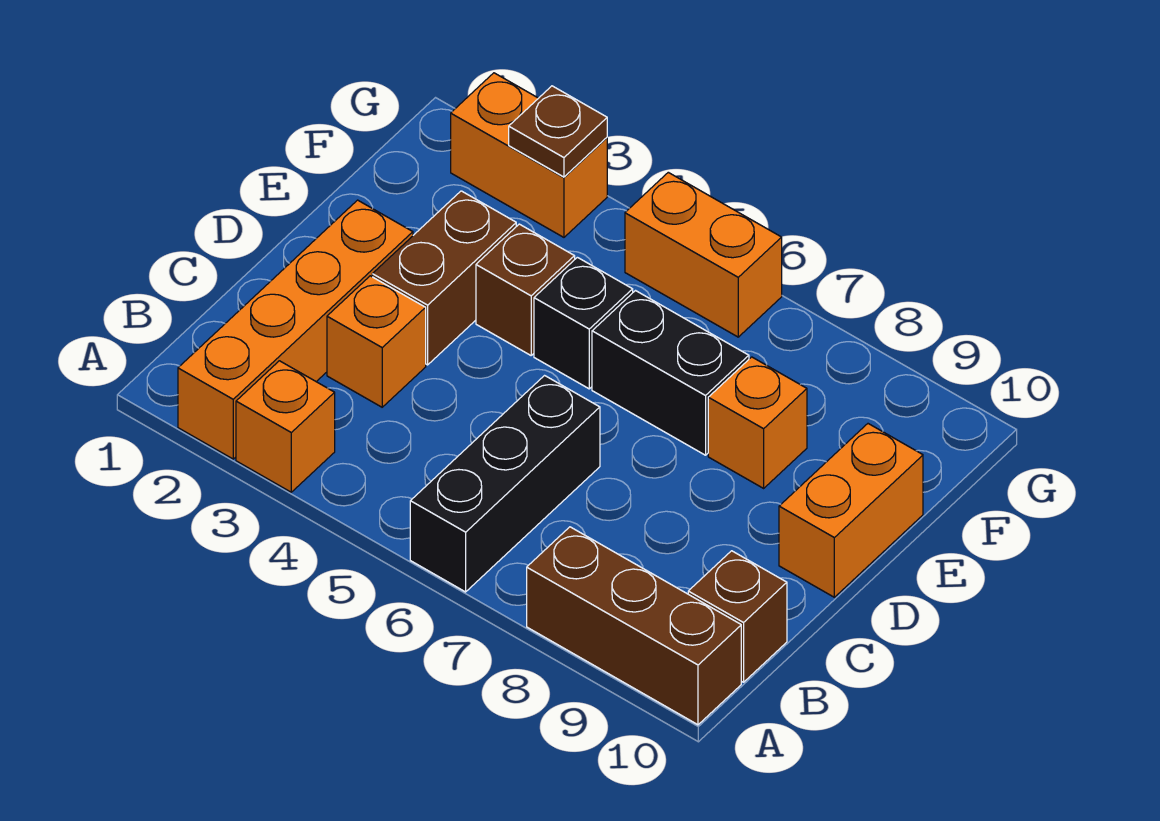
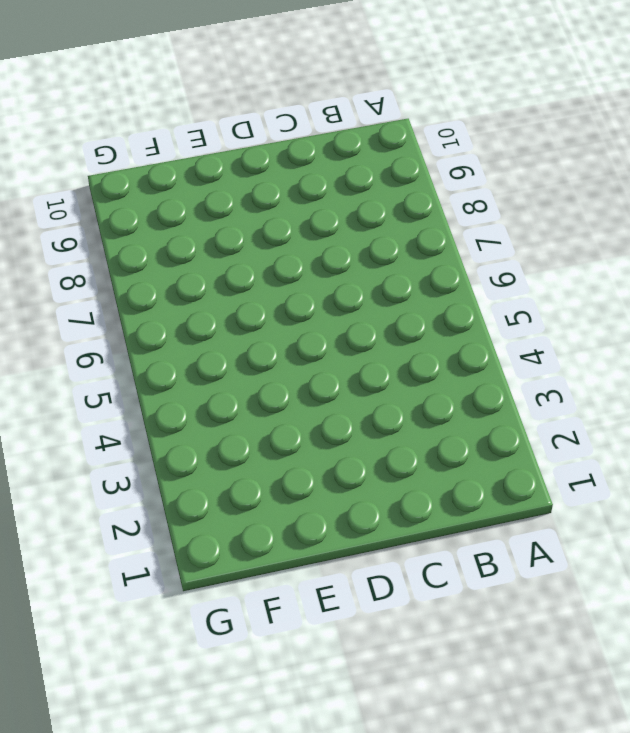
none -> orange 1x4 brick [178,200,413,459]
none -> orange 1x1 brick [236,361,335,492]
none -> black 1x3 brick [410,376,600,592]

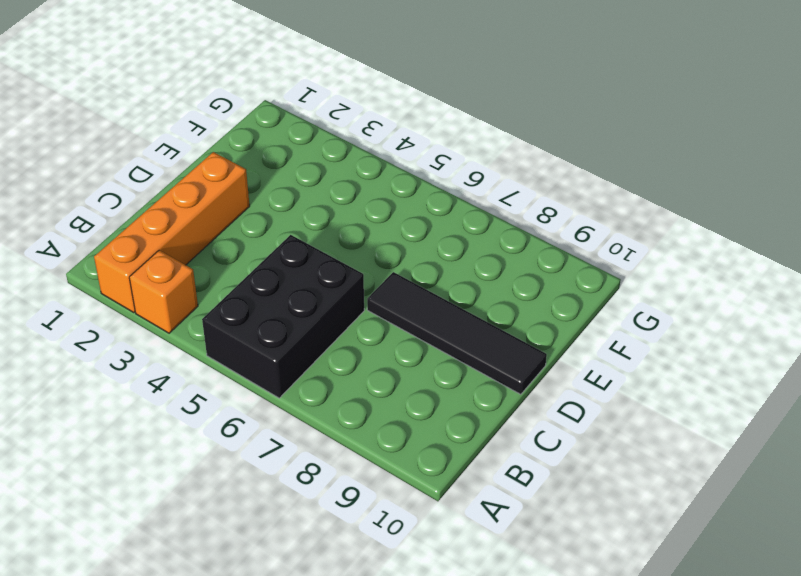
black 2x3 brick [202,235,364,398] -> black 1x3 brick [410,376,600,592]
black 1x4 tile [367,272,547,394] -> orange 1x2 brick [779,424,923,597]
none -> brown 1x3 brick [527,527,741,725]
none -> brown 1x1 brick [688,551,787,682]
none -> orange 1x1 brick [327,276,426,407]

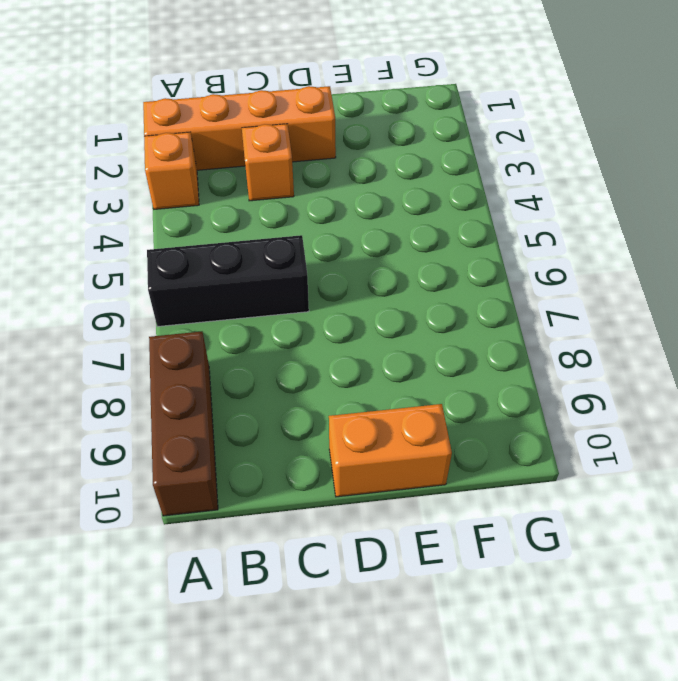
none -> brown 1x1 brick [688,551,787,682]
none -> brown 1x2 brick [372,191,516,365]
none -> brown 1x1 brick [476,224,575,355]

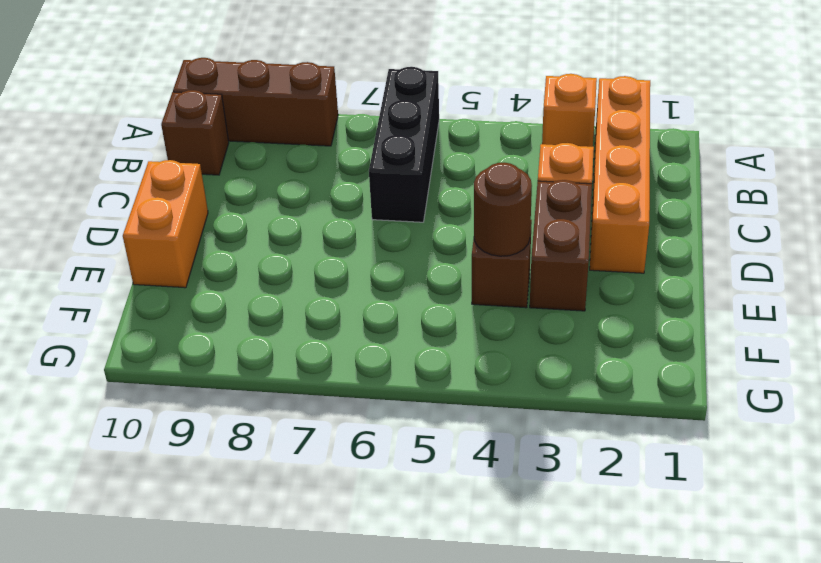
brown 1x1 round brick [474,163,532,256] -> none
none -> black 1x1 brick [534,257,633,389]
none -> black 1x2 brick [592,291,749,455]
none -> orange 1x1 brick [708,357,807,488]

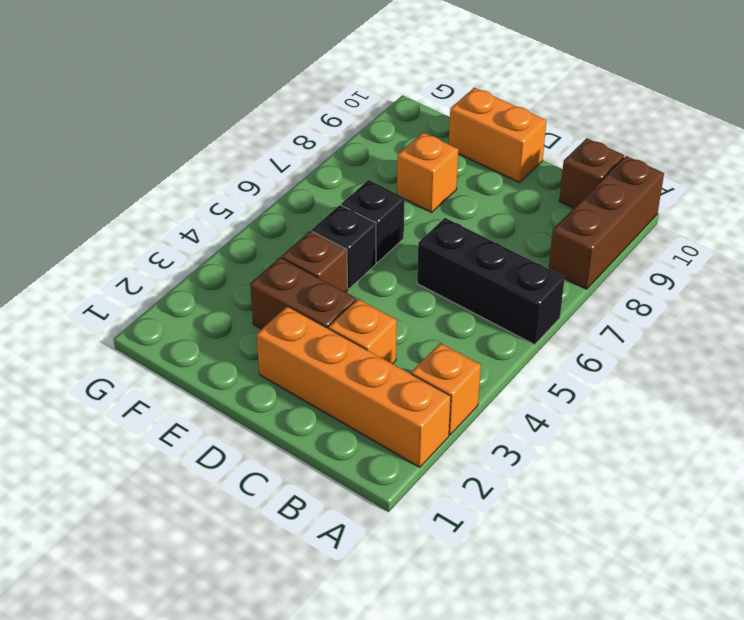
black 1x1 brick [341,180,404,263] -> black 1x2 brick [592,291,749,455]
none -> orange 1x2 brick [451,73,607,237]
none -> orange 1x2 brick [625,172,782,337]
none -> brown 1x1 plate [509,86,607,177]

